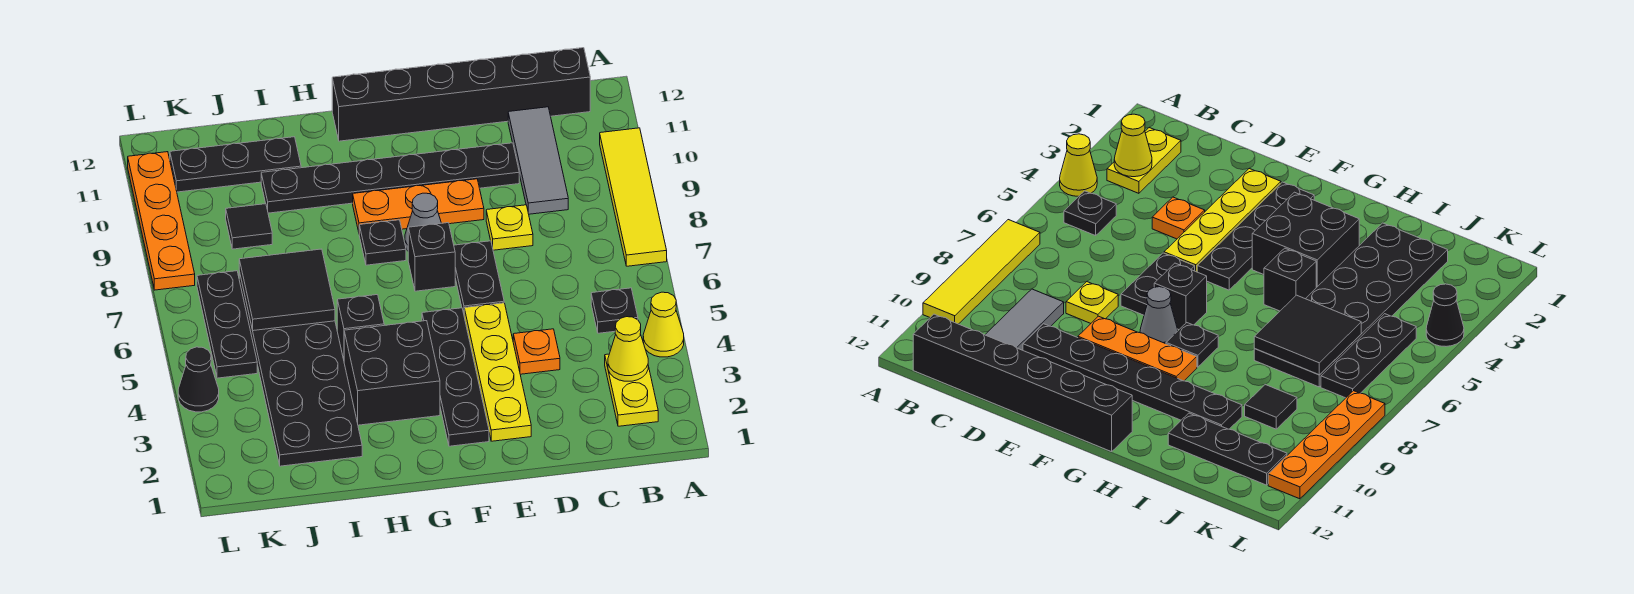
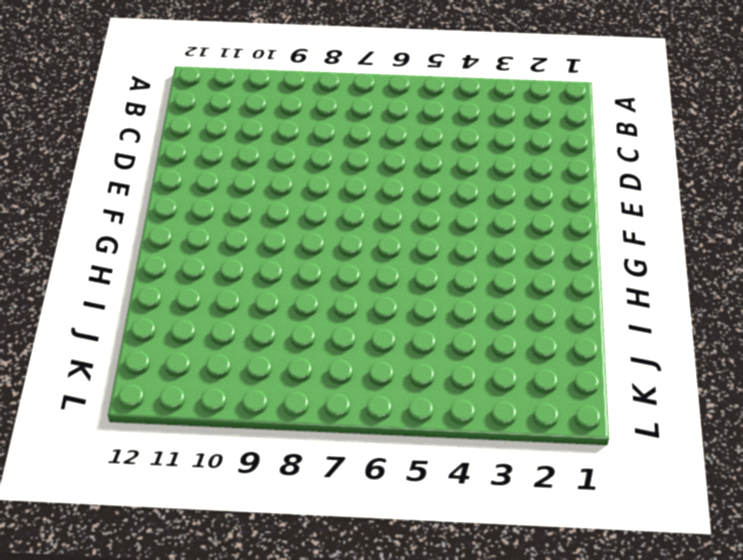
none -> yellow 1x1 cone [643,292,684,357]
none -> yellow 1x4 tile [600,128,667,266]
none -> yellow 1x2 plate [605,354,658,426]

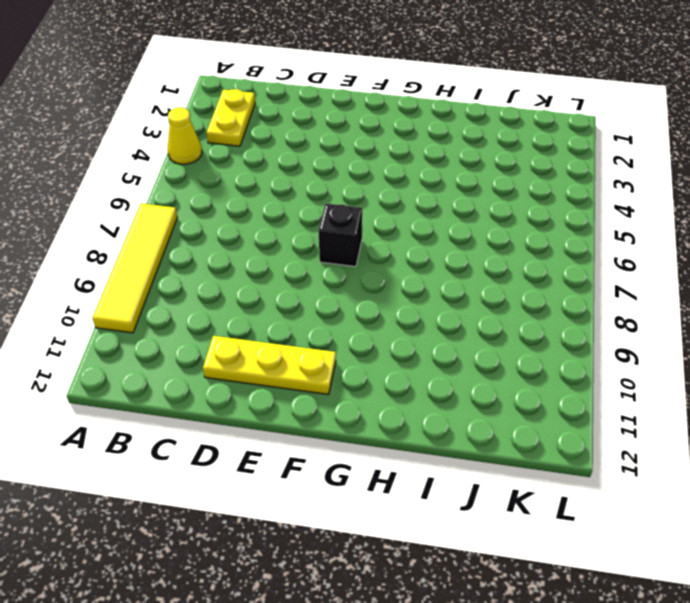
yellow 1x3 plate [203,336,336,395] -> none
none -> black 1x1 plate [591,288,638,333]
none -> black 1x6 brick [332,48,590,141]
none -> grey 1x3 tile [508,107,568,214]

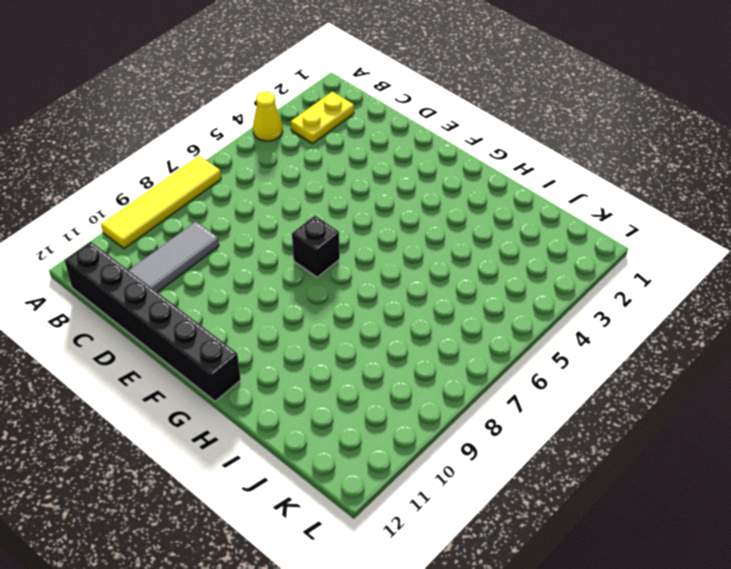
none -> black 1x1 plate [591,288,638,333]
none -> orange 1x1 plate [513,329,560,374]
none -> yellow 1x1 plate [486,205,533,250]

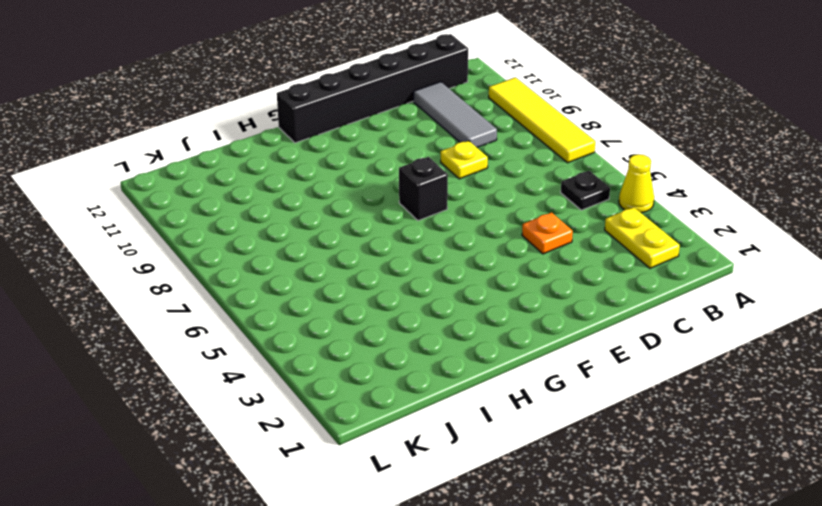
none -> black 1x6 plate [261,143,519,213]
none -> yellow 1x4 plate [464,303,531,441]
none -> black 1x2 plate [454,241,504,313]

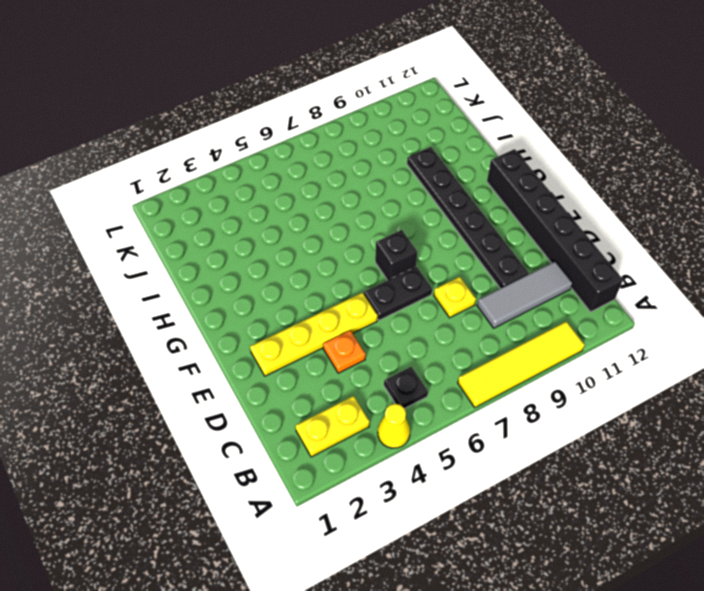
none -> orange 1x3 plate [353,179,484,232]
none -> black 1x4 plate [422,308,489,446]
none -> grey 1x1 cone [405,193,441,251]

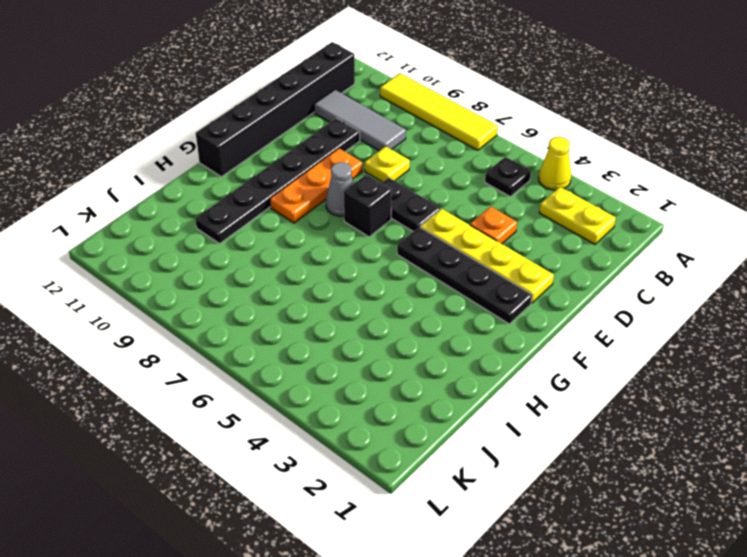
none -> black 2x2 brick [344,321,440,425]
none -> black 1x1 plate [359,220,406,265]
none -> black 1x1 brick [337,295,384,359]

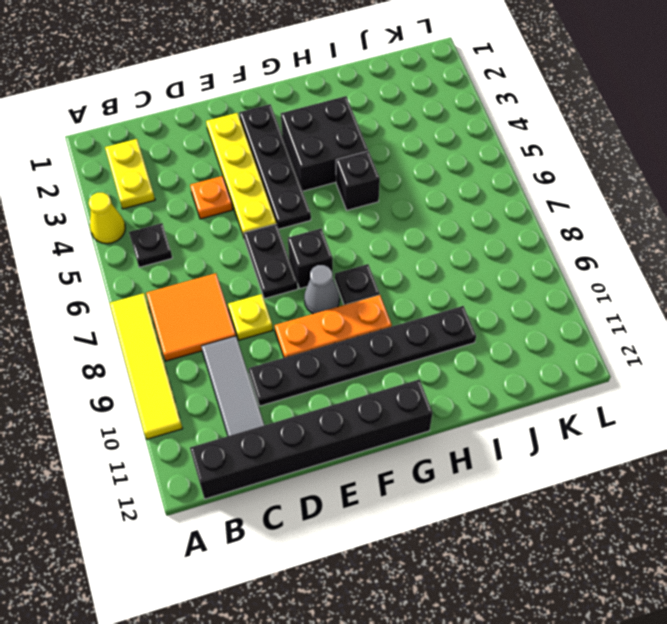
orange 2x2 tile [146,273,236,361] -> none
none -> black 2x6 plate [239,272,362,466]
none -> black 1x3 plate [170,137,301,192]
none -> black 1x1 tile [226,204,272,249]

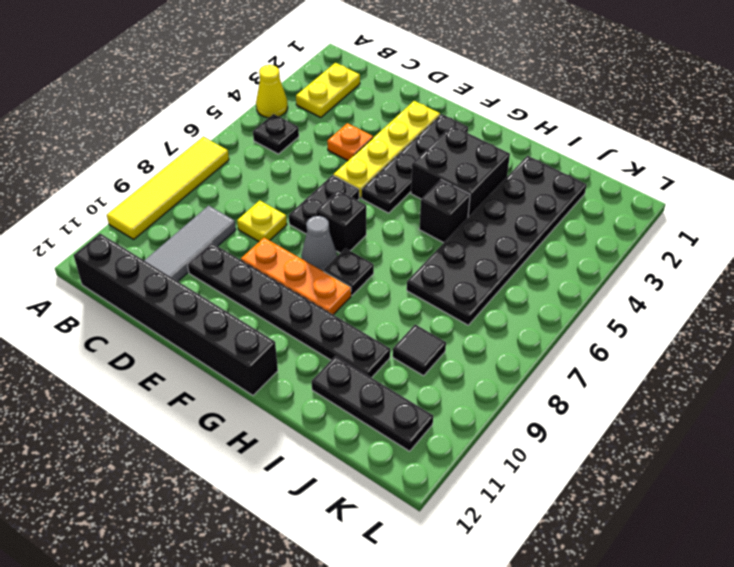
none -> black 1x3 plate [197,271,257,378]
none -> black 1x1 cone [178,347,219,412]
none -> orange 1x4 plate [128,152,195,290]

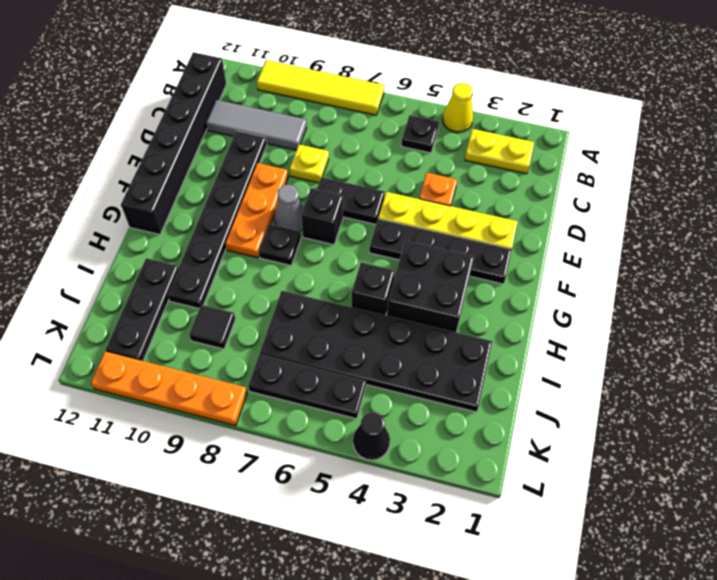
none -> yellow 1x1 cone [608,317,648,381]
none -> black 2x2 tile [239,249,335,331]

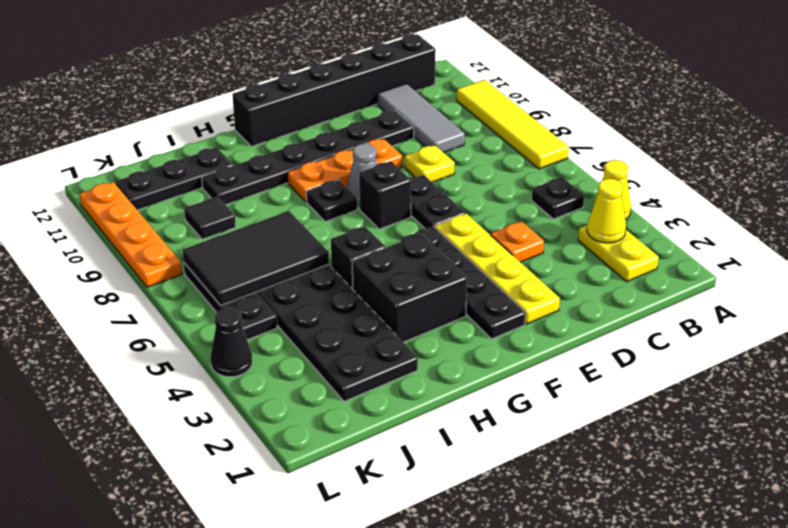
black 2x3 tile [182,211,329,306] -> black 2x2 tile [239,249,335,331]

